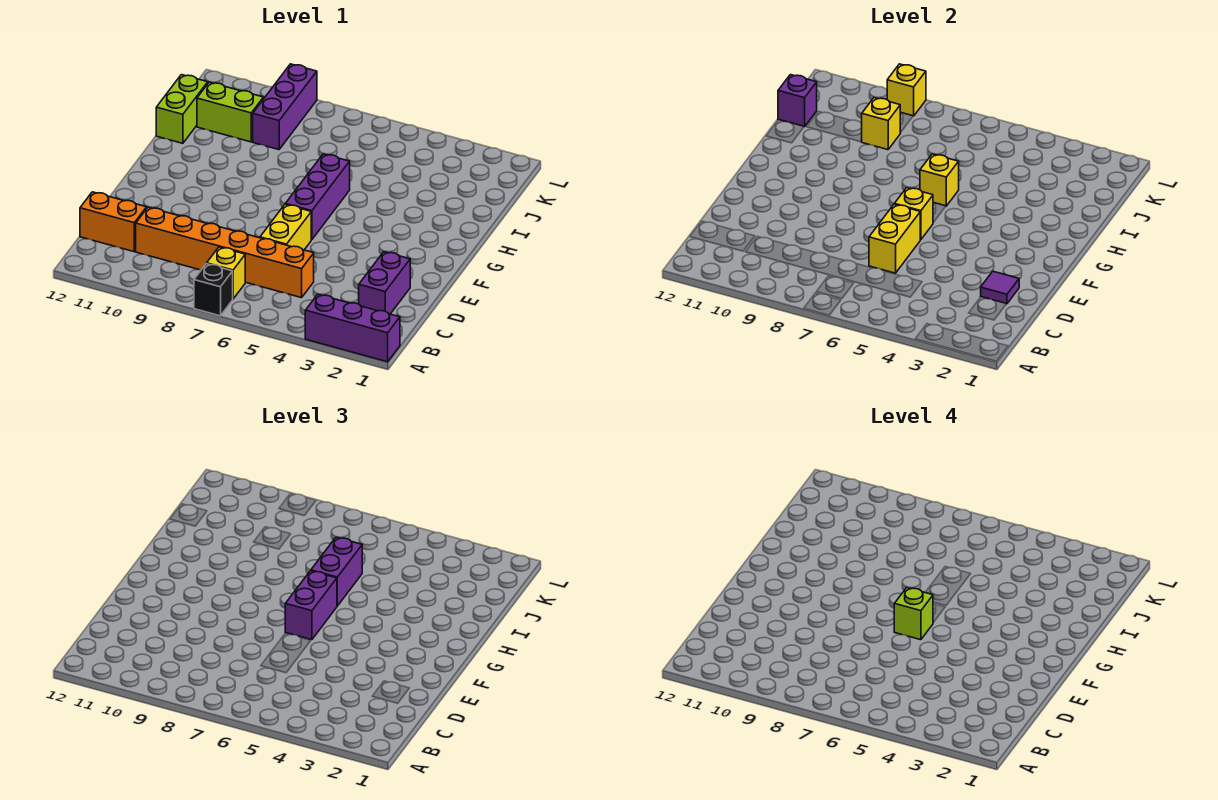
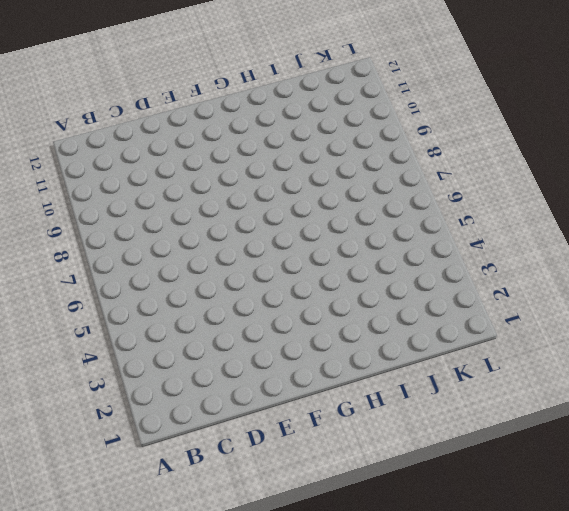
none -> purple 1x3 brick [305,294,400,362]
none -> black 1x1 brick [194,264,233,316]
none -> yellow 1x1 brick [207,247,245,299]

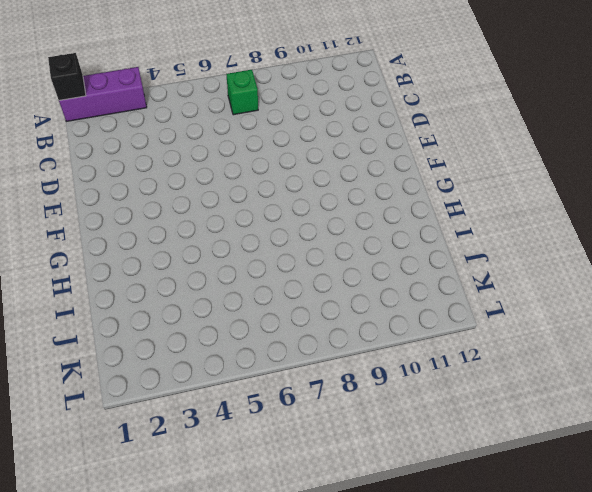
black 1x1 brick [48,53,86,100] -> black 1x1 brick moved to [194,264,233,316]
green 1x1 brick [226,70,258,115] -> yellow 1x1 brick [207,247,245,299]
none -> purple 1x2 brick [359,252,410,314]
none -> orange 1x6 brick [136,207,314,298]
none -> orange 1x2 brick [80,192,147,252]

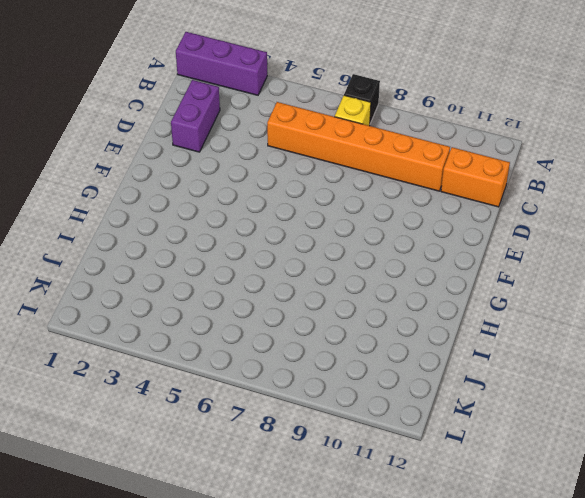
none -> yellow 1x2 brick [260,204,311,250]
none -> purple 1x3 brick [285,154,350,240]
none -> lime 1x2 brick [156,75,208,143]

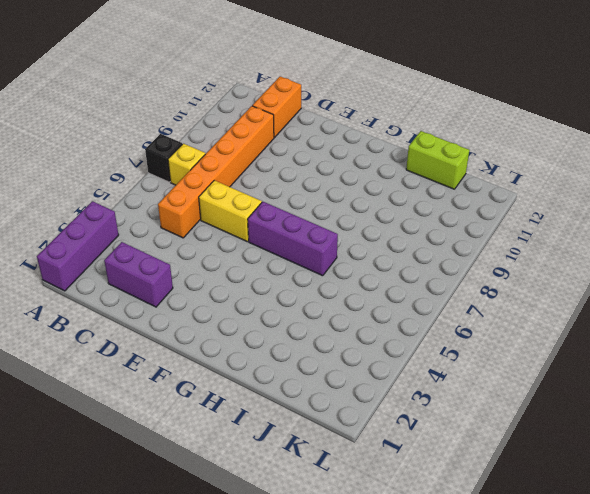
none -> purple 1x3 brick [253,64,317,150]
none -> lime 1x2 brick [197,82,264,142]
none -> purple 1x1 tile [981,271,1019,304]

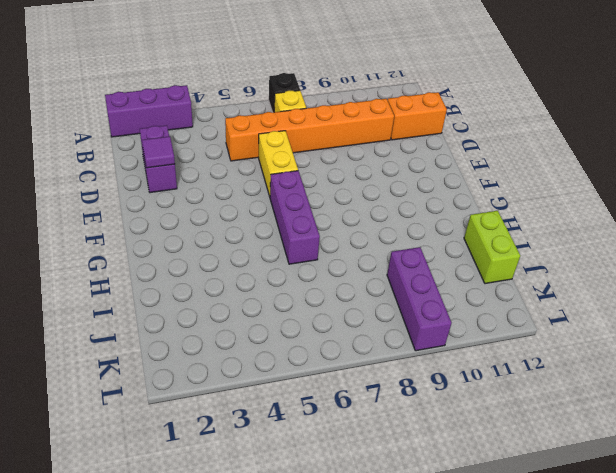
none -> lime 1x2 brick [197,82,264,142]
none -> yellow 1x2 brick [869,204,920,273]
none -> yellow 1x1 brick [894,188,933,240]

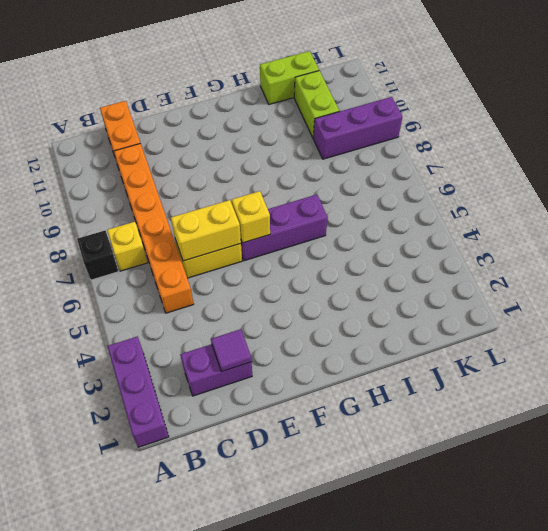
none -> yellow 1x1 brick [920,154,959,206]
none -> yellow 1x1 brick [861,98,900,150]
none -> purple 1x1 brick [778,75,817,127]

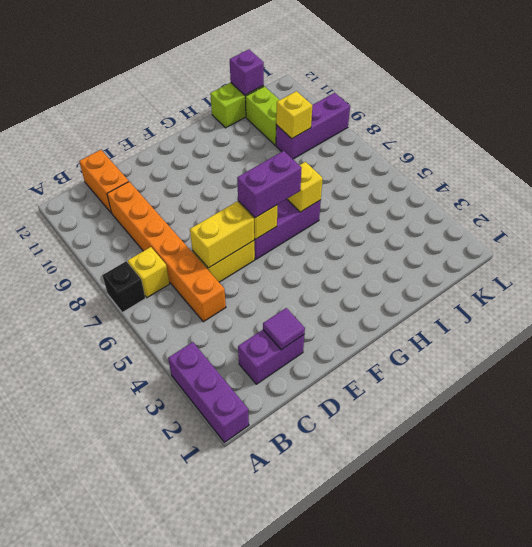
none -> yellow 1x1 brick [887,64,926,116]
none -> purple 1x2 brick [311,537,362,606]
none -> lime 1x1 brick [894,588,933,640]

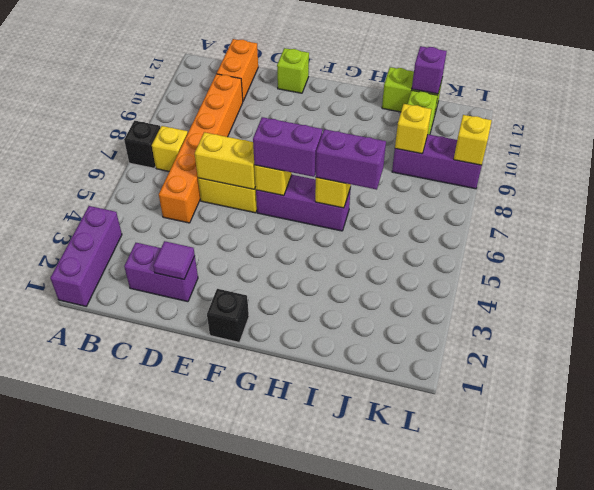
lime 1x1 brick [277,48,309,93] -> lime 1x1 brick moved to [894,588,933,640]
black 1x1 brick [207,289,249,343] -> none

